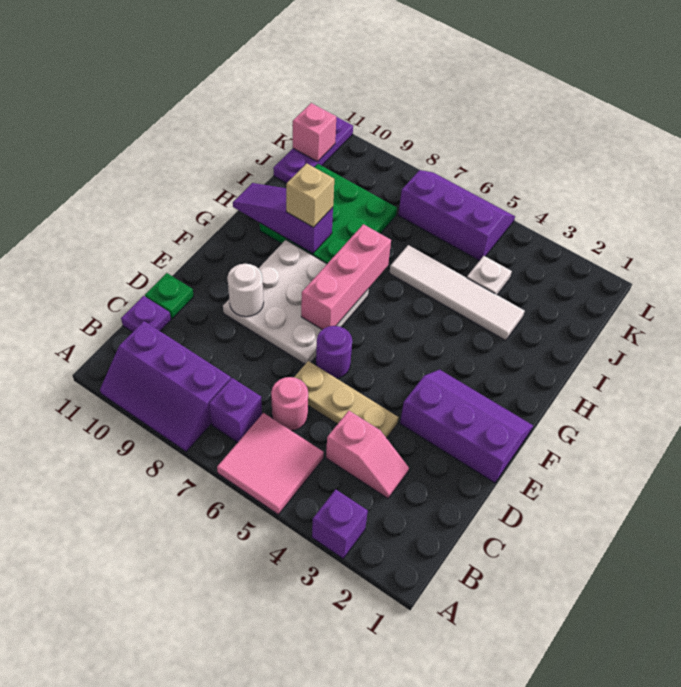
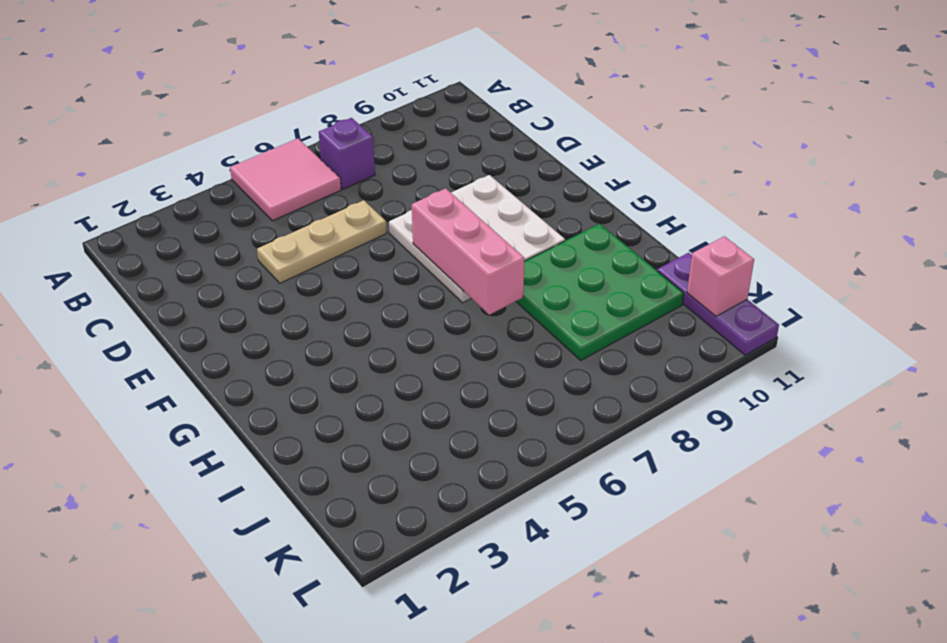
none -> purple 1x1 brick [312,489,368,559]
none -> purple 2x3 slope [100,321,231,452]
none -> pink 1x2 slope [326,411,409,498]

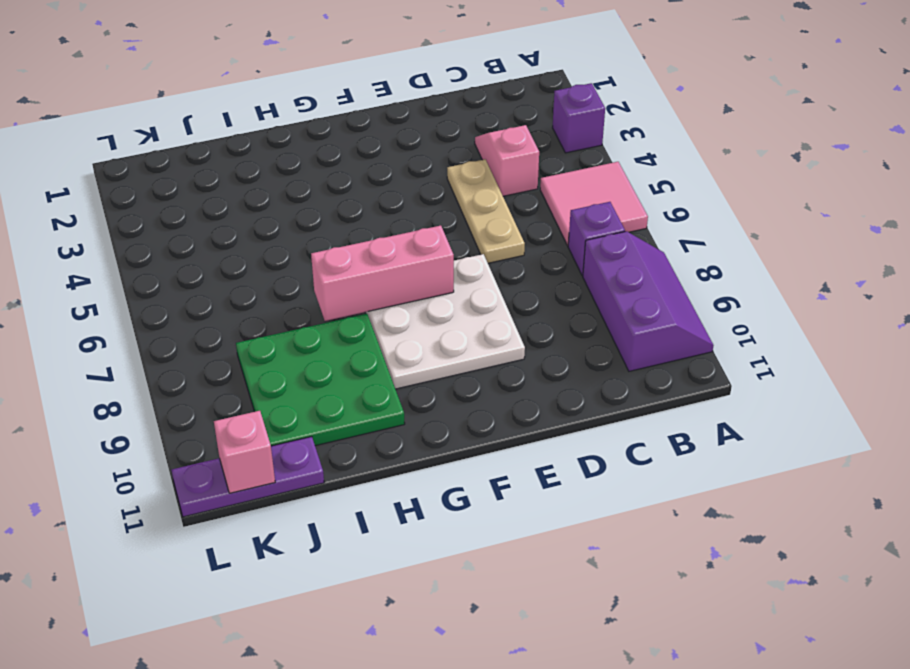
none -> pink 1x1 round brick [271,377,308,431]
none -> purple 1x1 plate [121,296,171,332]
none -> green 1x1 plate [145,273,194,319]

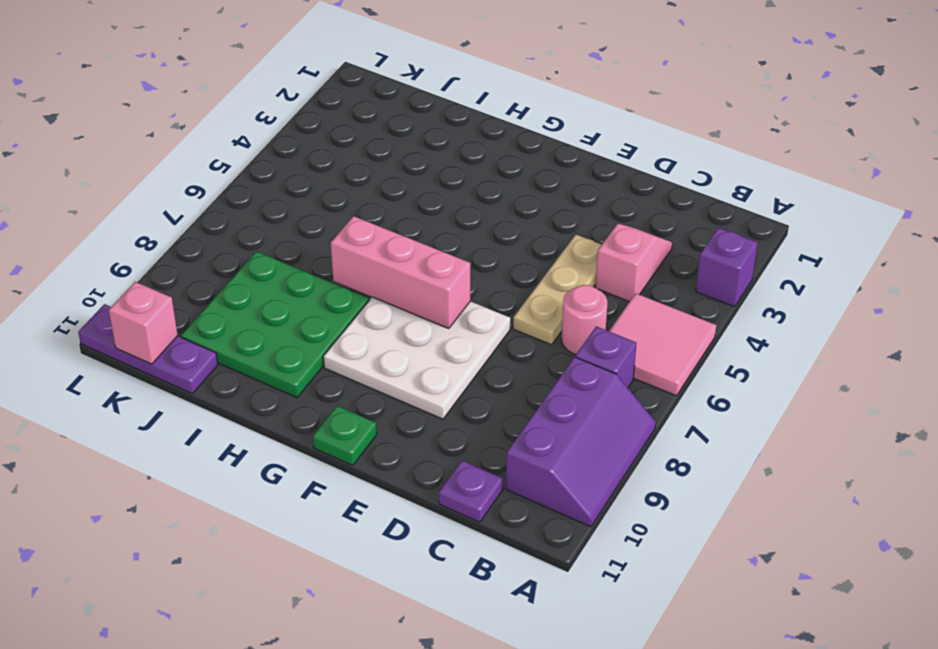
green 1x1 plate [313,406,377,465] -> green 1x1 plate moved to [145,273,194,319]
none -> purple 2x3 slope [400,370,533,483]
none -> purple 1x1 round brick [316,326,352,378]
none -> white 1x4 tile [389,245,525,340]

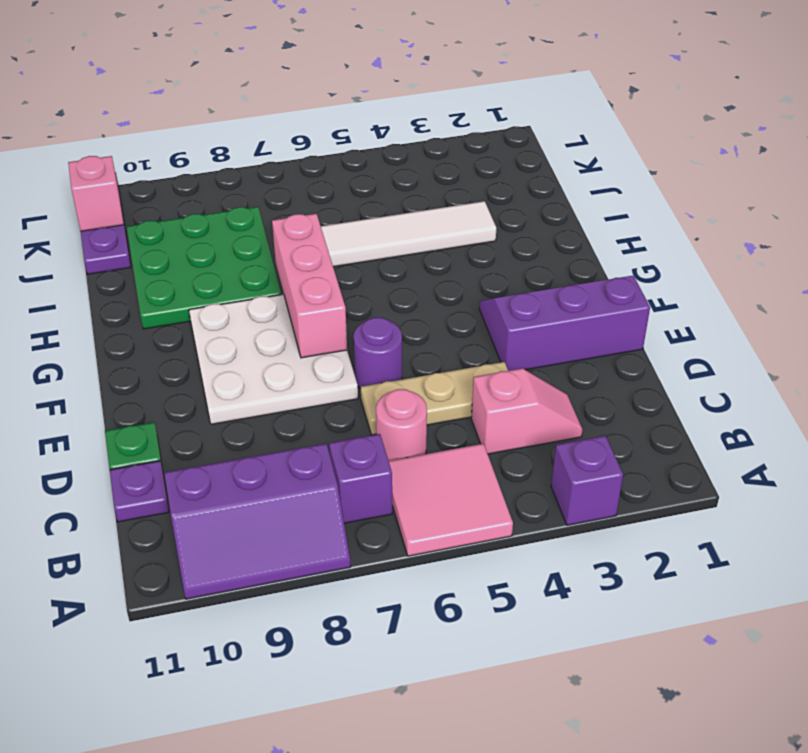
none -> white 1x1 plate [467,256,512,295]
none -> purple 2x3 slope [398,170,515,261]
none -> white 1x1 round brick [227,264,264,317]

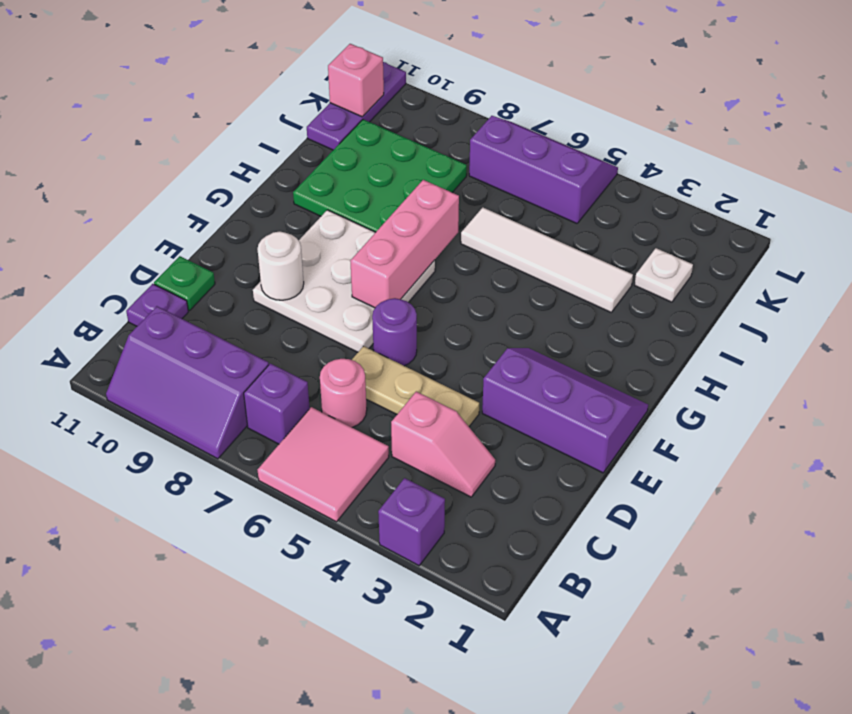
white 1x1 plate [635,248,693,302] -> white 1x1 plate moved to [467,256,512,295]
none -> purple 1x3 slope [233,183,333,254]
none -> tan 1x1 brick [286,163,334,227]

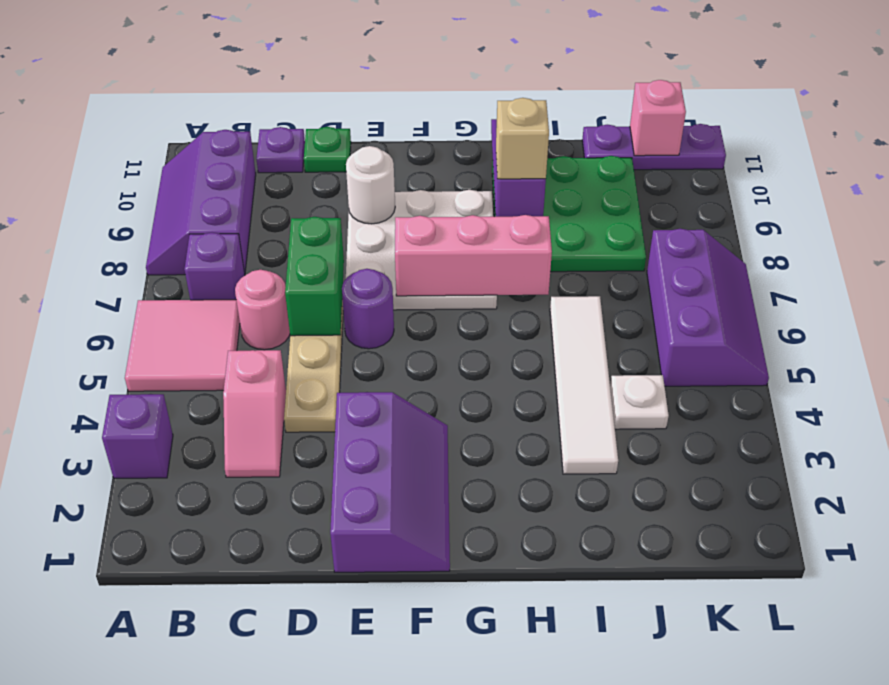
green 1x2 brick [285,217,344,336] -> none

